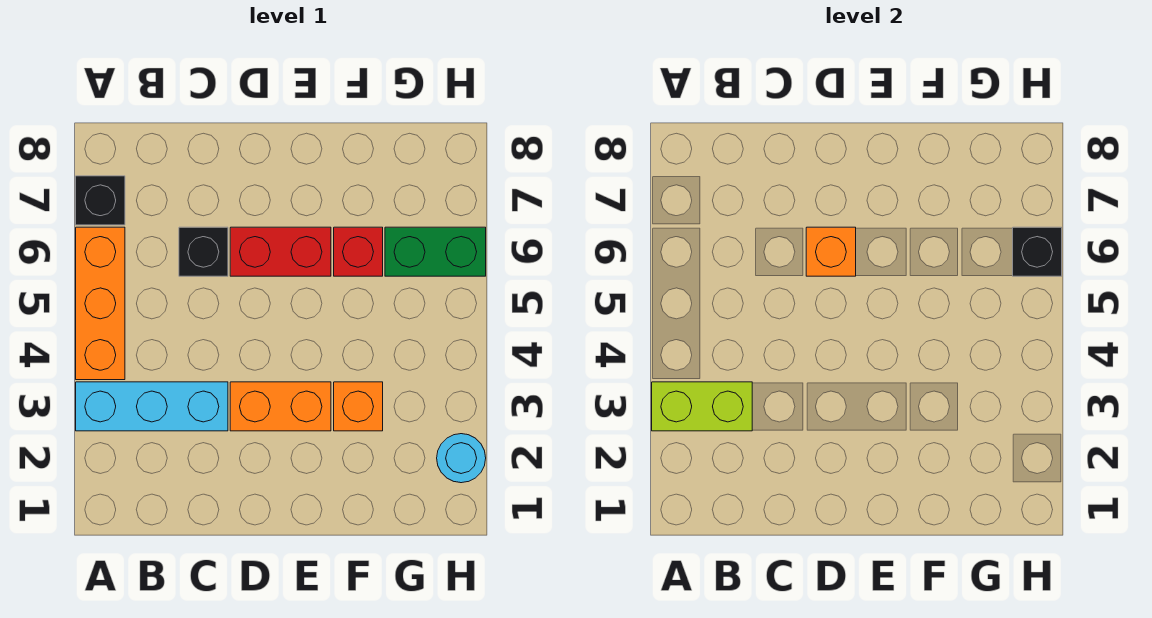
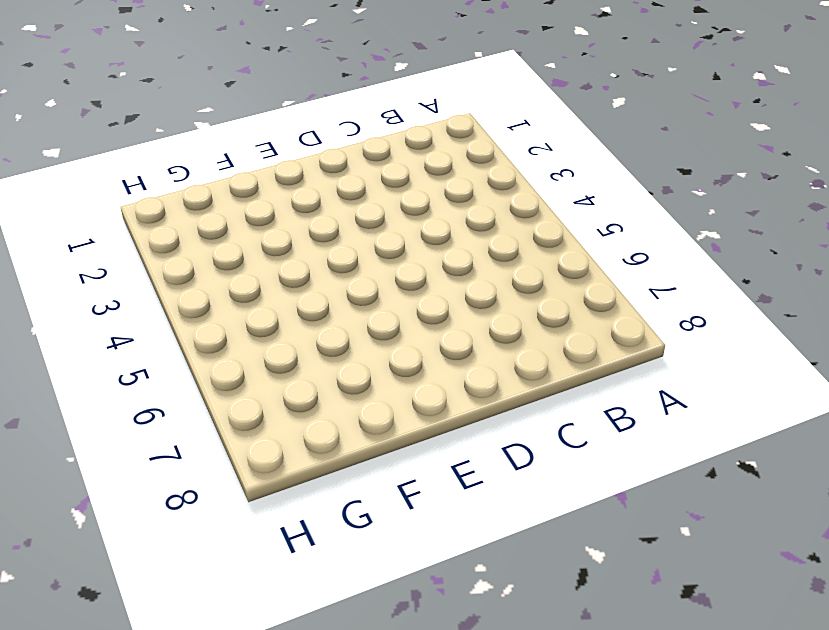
none -> cyan 1x3 brick [76,382,228,431]
none -> orange 1x3 brick [76,227,125,380]
none -> black 1x1 brick [76,176,125,225]

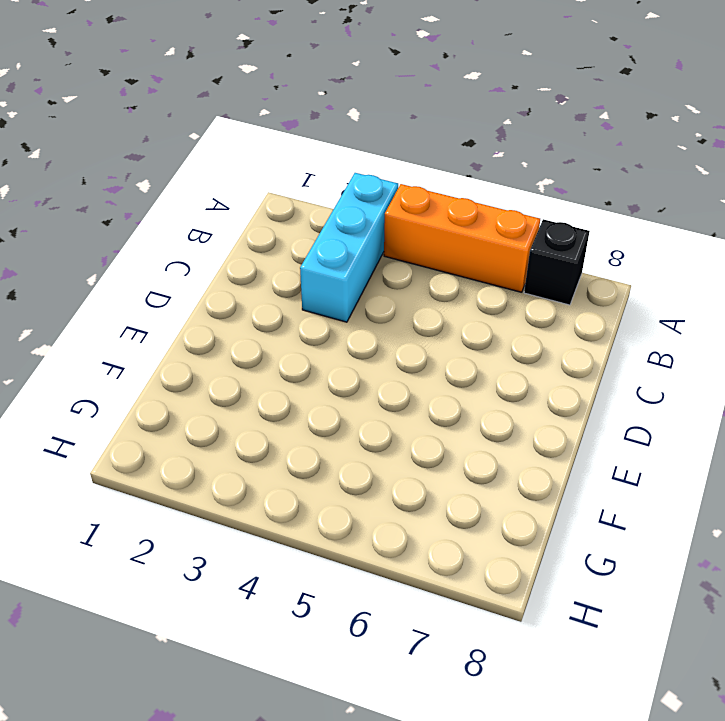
none -> black 1x1 brick [179,227,228,276]
none -> orange 1x2 brick [230,382,331,431]
none -> red 1x2 brick [230,227,331,276]

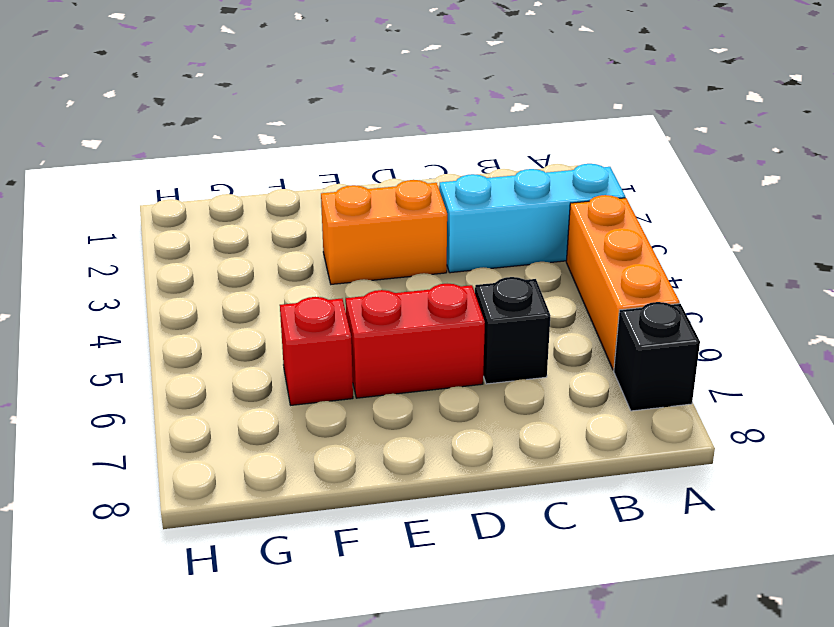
none -> orange 1x1 brick [334,382,383,431]
none -> green 1x2 brick [385,227,486,276]
none -> cyan 1x1 round brick [437,434,486,483]

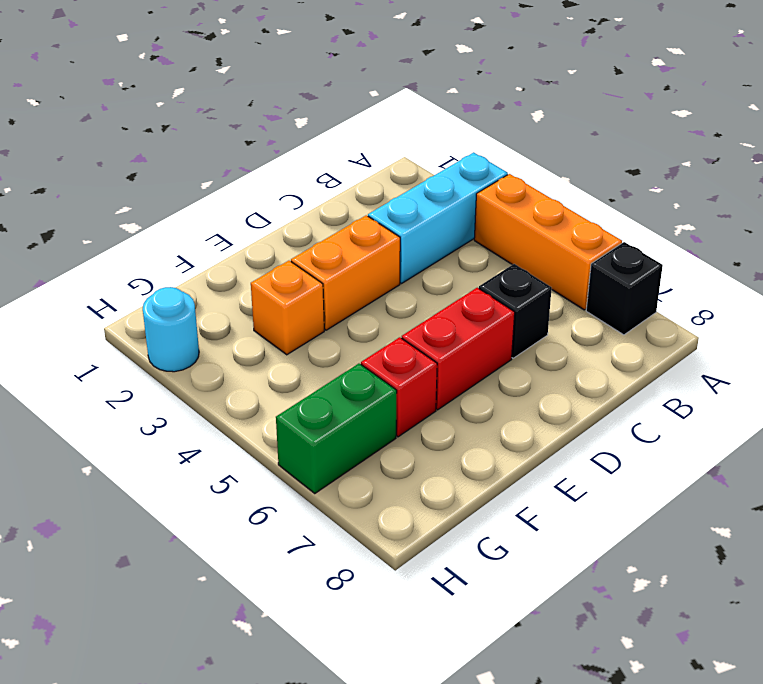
none -> lime 1x2 brick [652,382,752,431]
none -> orange 1x1 brick [806,227,856,276]
none -> black 1x1 brick [1013,227,1062,276]

